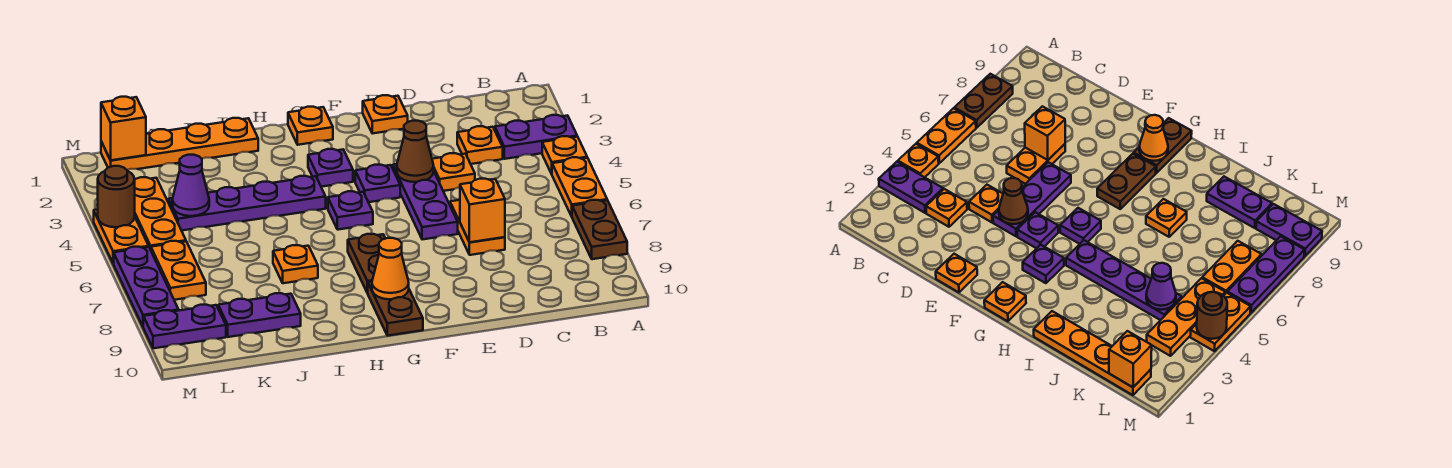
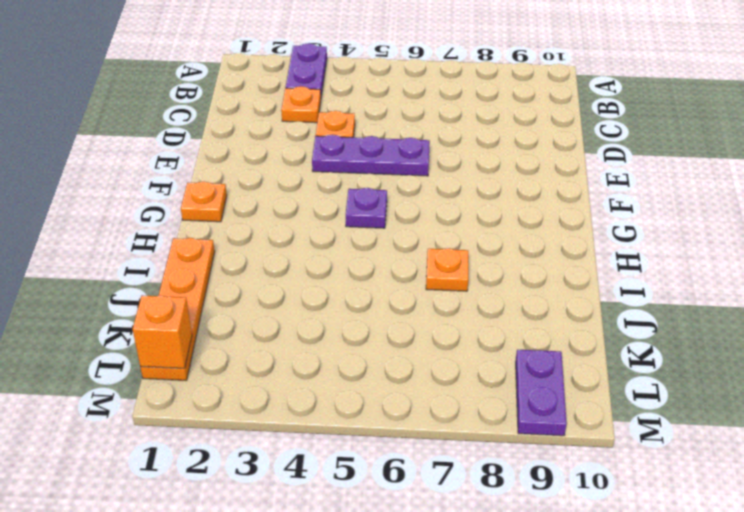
none -> orange 1x1 plate [542,136,587,174]
none -> orange 1x2 plate [552,157,607,216]
none -> brown 1x2 plate [572,200,627,259]
none -> orange 1x2 plate [450,200,505,255]

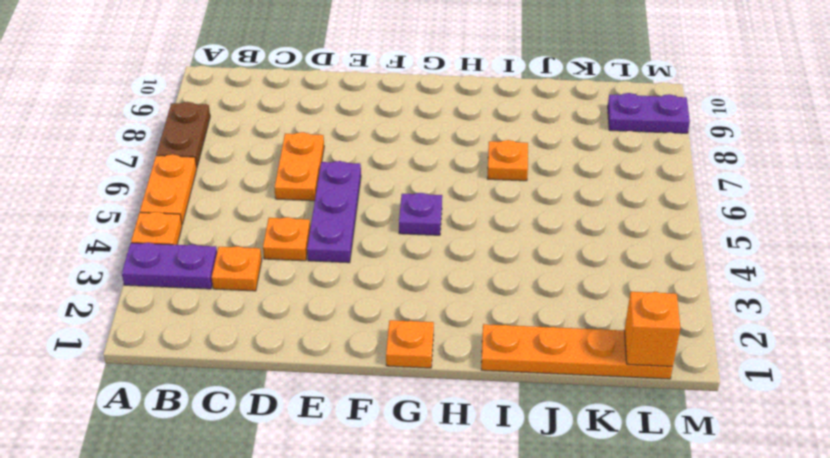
none -> orange 1x1 plate [363,95,408,133]
none -> purple 1x1 plate [355,165,400,202]
none -> purple 1x1 plate [308,149,353,187]
none -> brown 1x2 plate [348,234,385,293]

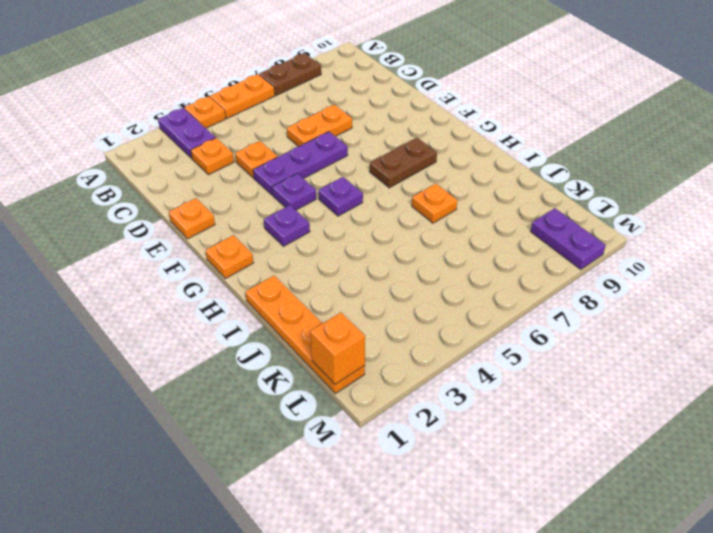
none -> brown 1x2 plate [368,281,423,336]
none -> purple 1x4 plate [168,176,326,231]
none -> purple 1x2 plate [218,293,301,337]
none -> orange 1x3 plate [135,177,186,250]

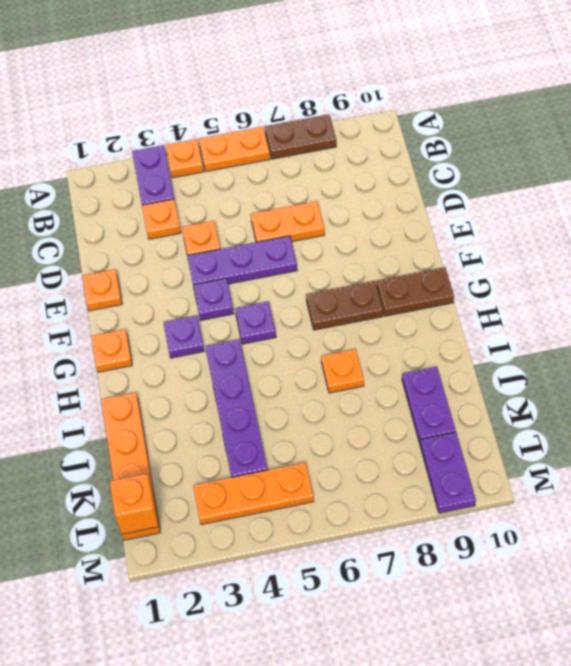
none -> orange 1x2 plate [151,241,206,300]
none -> orange 1x2 plate [94,209,149,264]
none -> purple 1x3 plate [114,247,179,326]
none -> orange 1x1 brick [460,179,505,242]

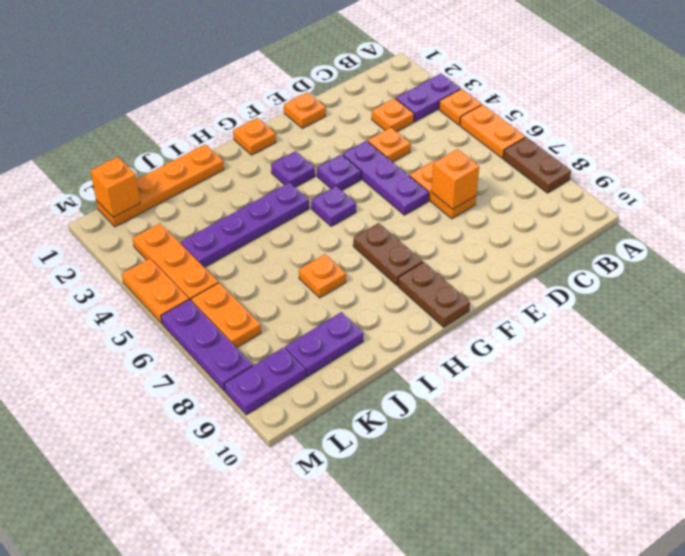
none -> brown 1x1 cone [397,121,434,182]
none -> orange 1x1 cone [372,238,409,299]
none -> purple 1x1 cone [172,155,209,216]
none -> brown 1x1 round brick [98,166,135,227]

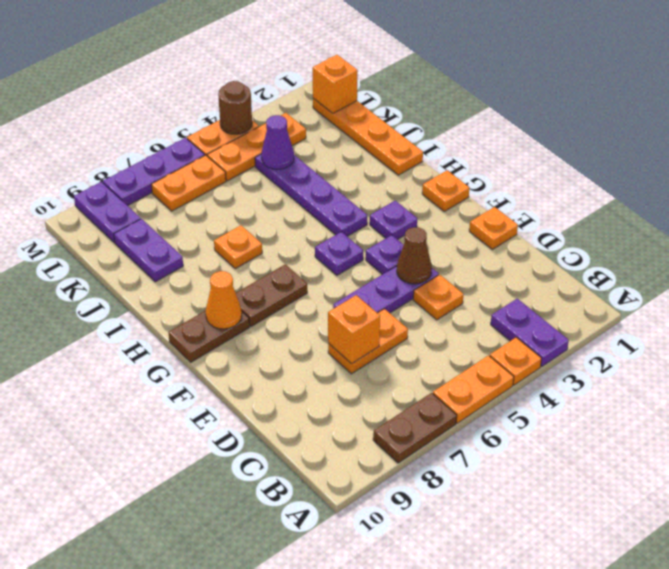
none -> orange 1x1 plate [457,126,503,164]

